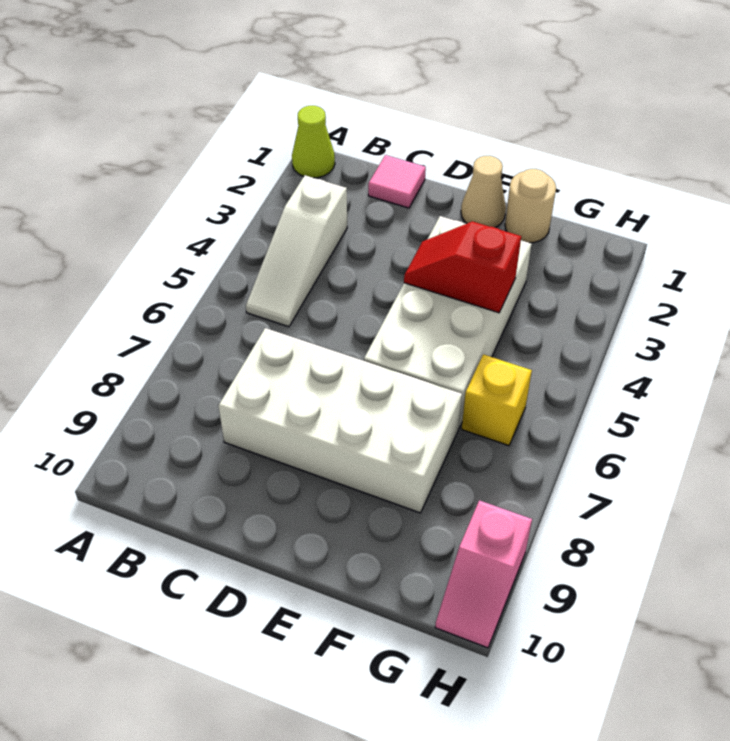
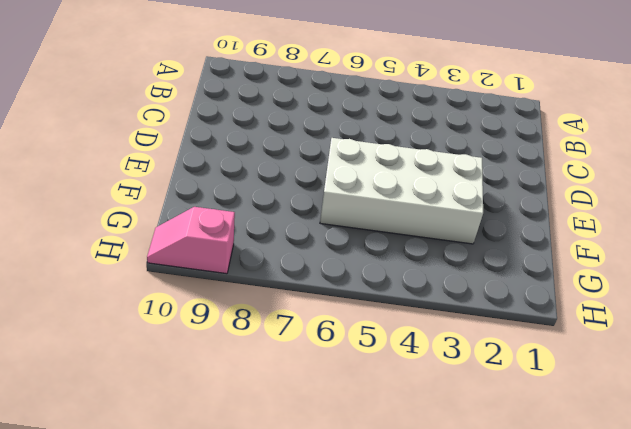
none -> lime 1x1 cone [292,106,335,178]
none -> white 1x3 slope [246,175,347,327]

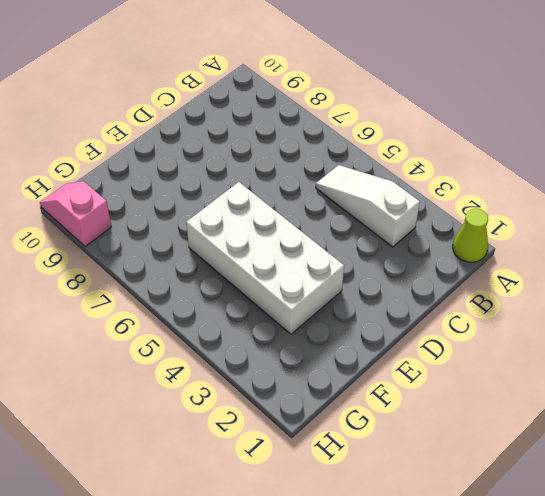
none -> pink 1x1 tile [368,155,426,208]
none -> white 2x4 brick [218,328,462,513]

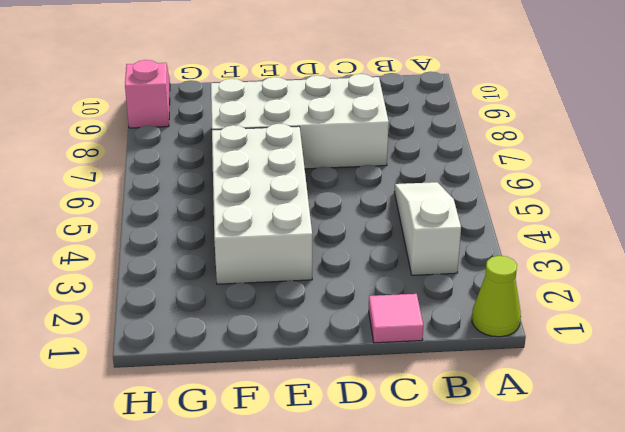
none -> tan 1x1 cone [461,156,506,227]
none -> tan 1x1 round brick [505,169,556,243]

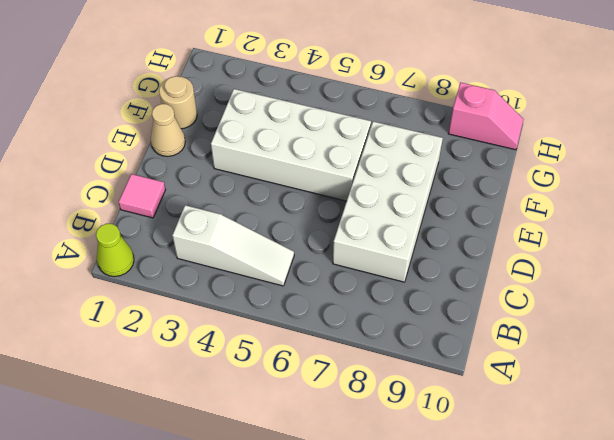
none -> yellow 1x1 brick [462,354,532,446]
none -> red 1x2 slope [404,221,521,313]

